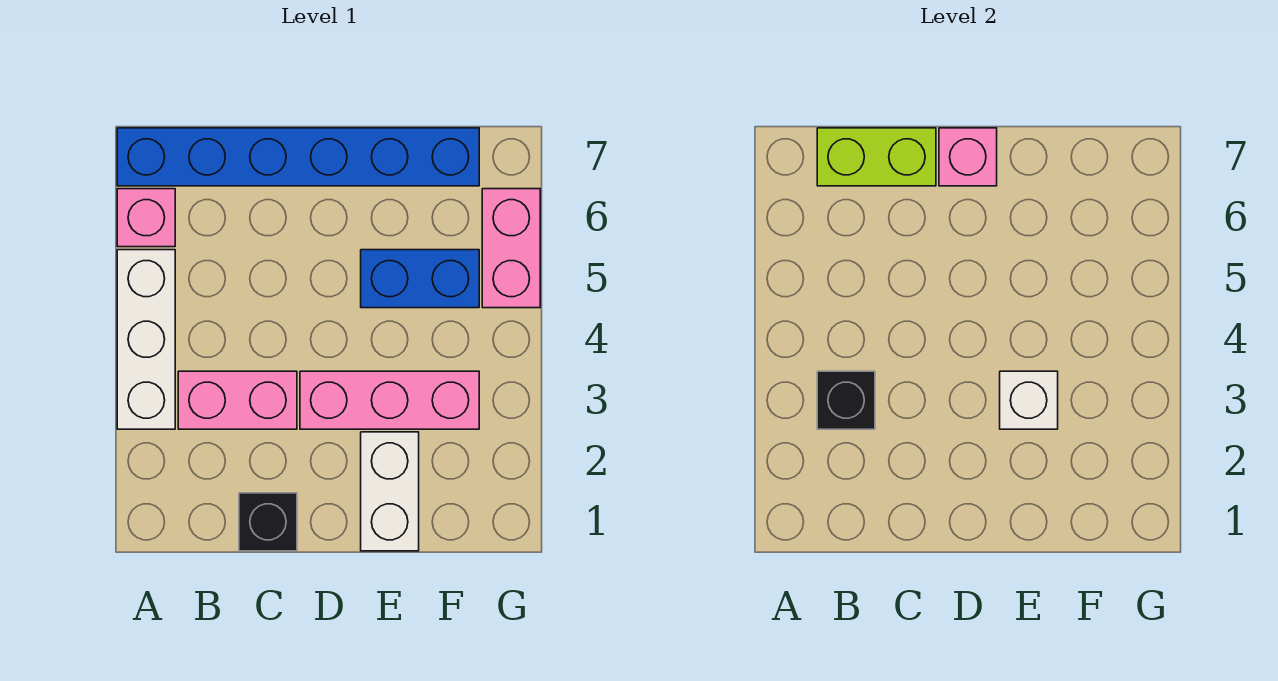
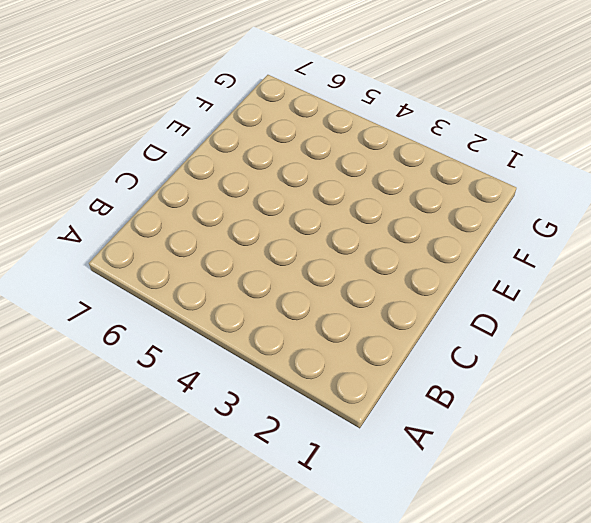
none -> white 1x3 brick [117,250,175,429]
none -> pink 1x1 brick [117,189,175,247]
none -> blue 1x6 brick [117,128,479,186]

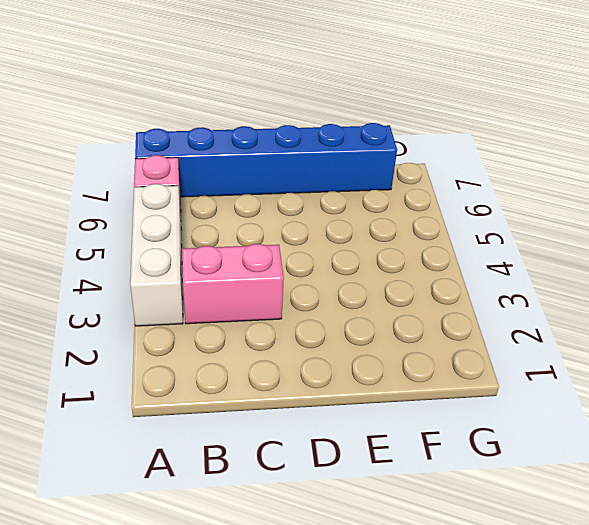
none -> black 1x1 brick [239,493,297,551]
none -> pink 1x3 brick [300,371,479,429]
none -> white 1x2 brick [361,432,419,551]

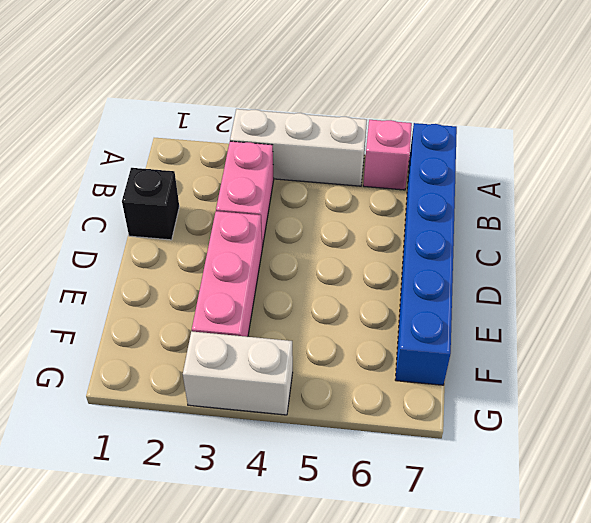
white 1x2 brick [183,331,293,415] -> white 1x2 brick moved to [361,432,419,551]
none -> blue 1x2 brick [361,250,479,308]
none -> pink 1x2 brick [482,189,540,308]
none -> black 1x1 brick [817,371,875,429]

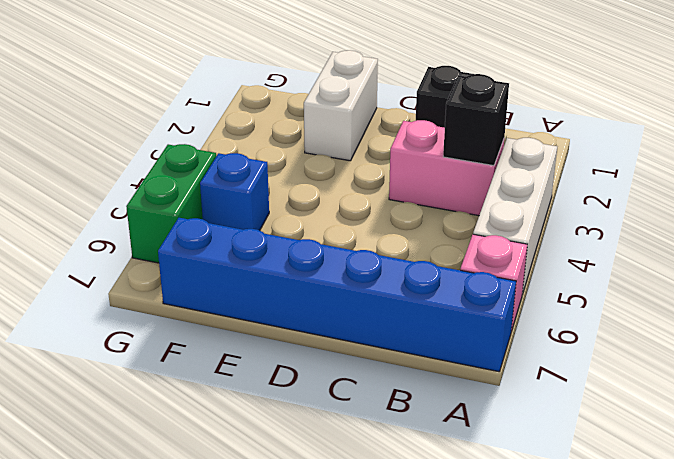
blue 1x1 brick [200,153,269,231] -> blue 1x2 brick [361,250,479,308]
green 1x2 brick [126,144,216,263] -> pink 1x2 brick [482,189,540,308]
none -> pink 1x3 brick [300,371,479,429]
none -> lime 1x2 brick [817,128,936,186]
none -> pink 1x1 brick [939,128,997,186]

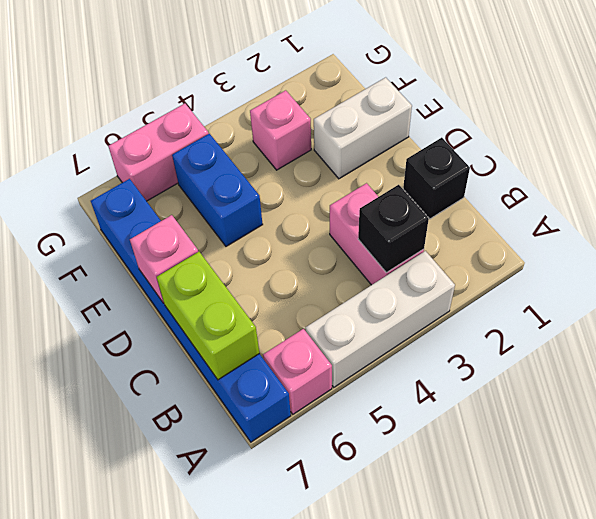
pink 1x1 brick [250,90,311,170] -> pink 1x3 brick [300,371,479,429]
none -> white 1x1 brick [1000,371,1058,429]

